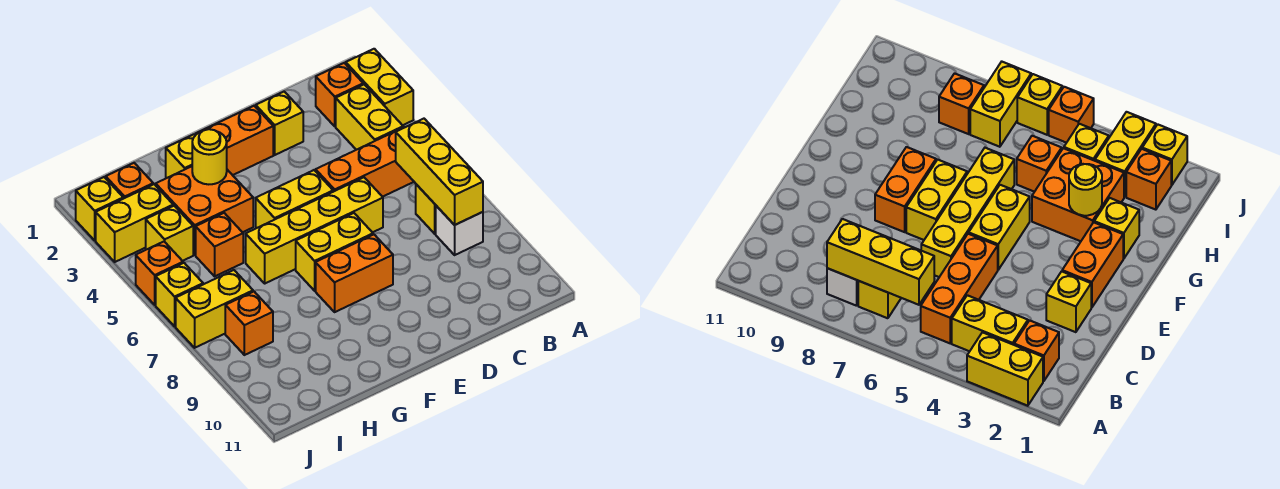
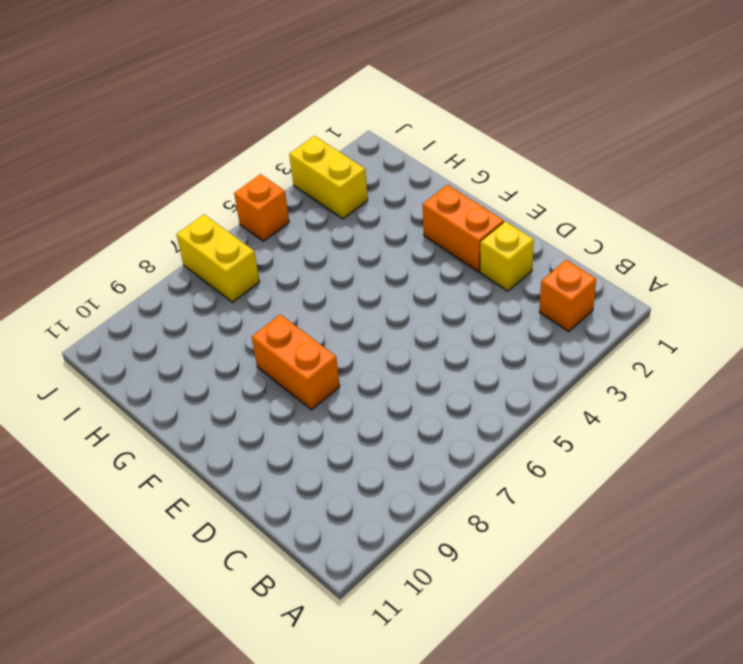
none -> yellow 1x2 brick [346,49,413,125]
none -> yellow 1x2 brick [336,84,403,150]
none -> orange 1x3 brick [316,127,414,197]

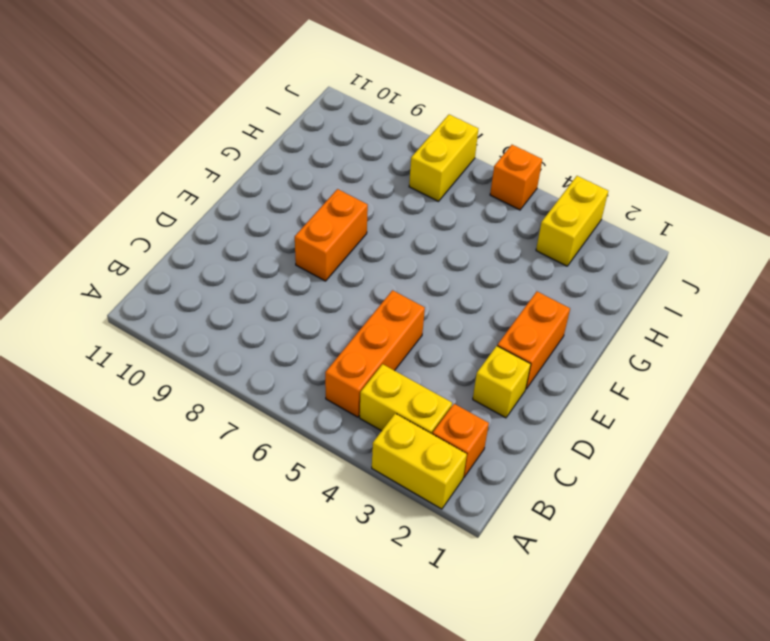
none -> yellow 1x1 brick [416,184,436,234]
none -> white 1x1 brick [436,206,483,255]
none -> yellow 1x4 brick [246,177,383,283]

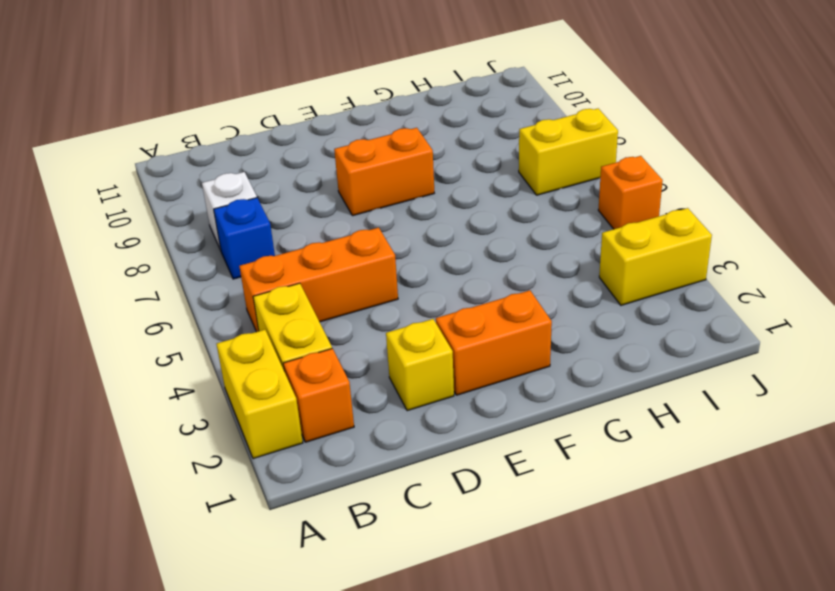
blue 1x1 brick [214,198,275,279] -> yellow 1x1 brick [416,184,436,234]
none -> yellow 1x4 brick [246,177,383,283]
none -> yellow 1x2 brick [256,170,333,228]
none -> yellow 1x2 brick [296,213,373,291]

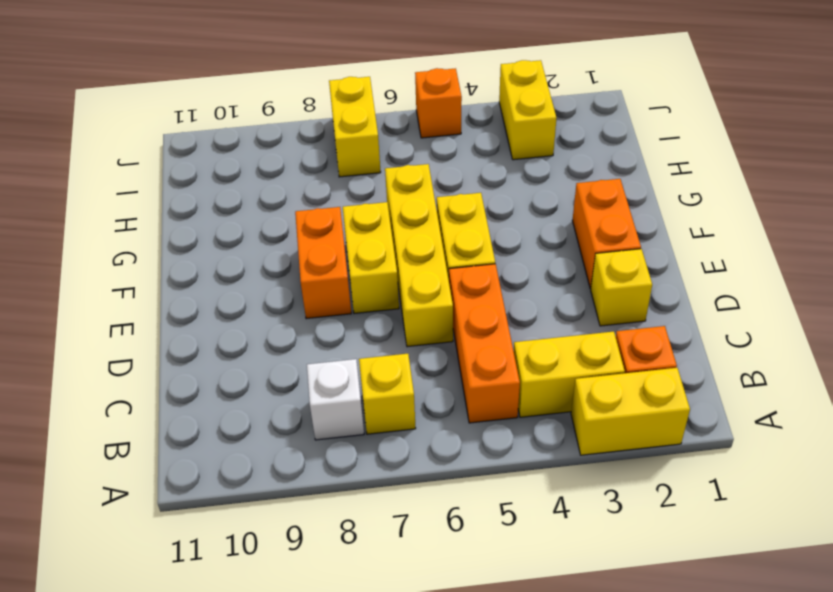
none -> yellow 1x1 brick [166,134,195,178]
none -> orange 2x2 brick [156,166,253,255]
none -> orange 1x1 brick [196,213,243,276]

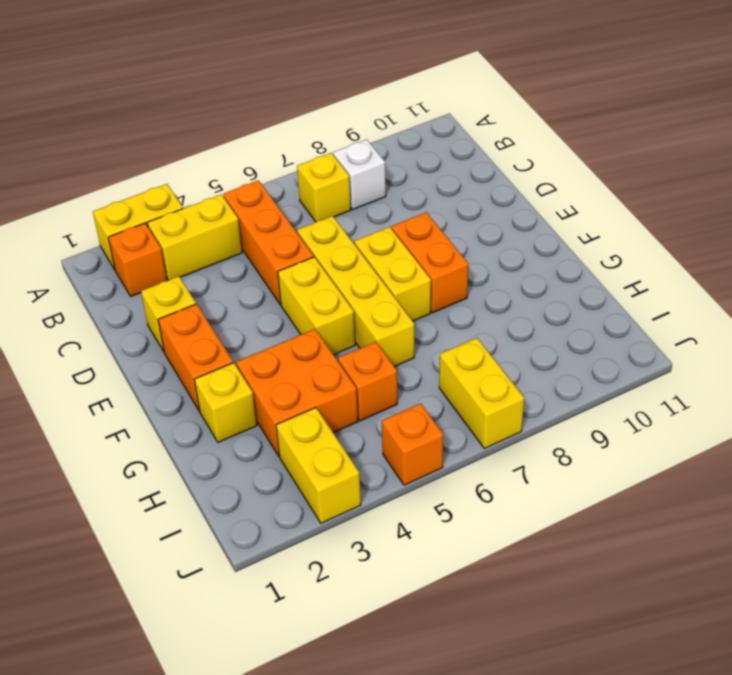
none -> orange 1x1 brick [106,163,153,199]
none -> yellow 1x1 brick [146,206,193,261]
none -> orange 1x1 brick [225,292,273,355]

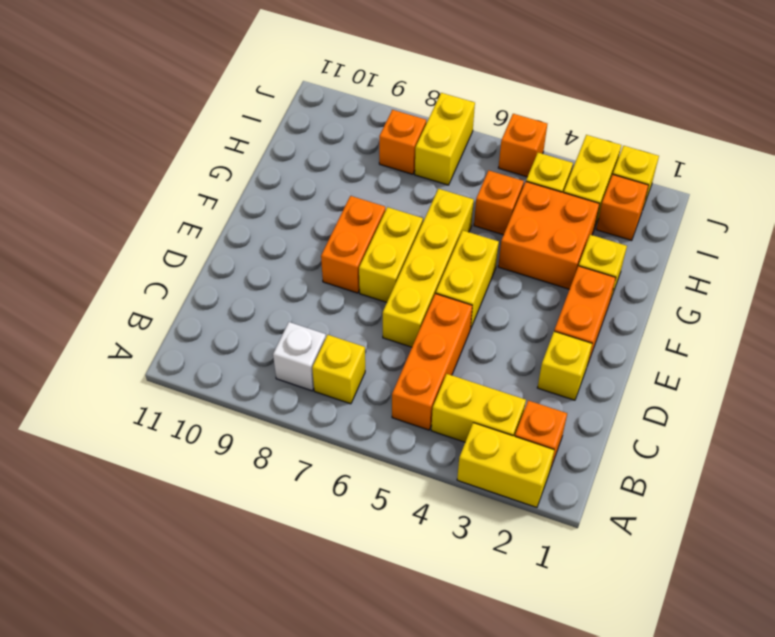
none -> yellow 1x1 brick [156,263,203,326]
none -> yellow 1x3 brick [396,119,483,225]
none -> yellow 1x1 round brick [192,129,227,184]

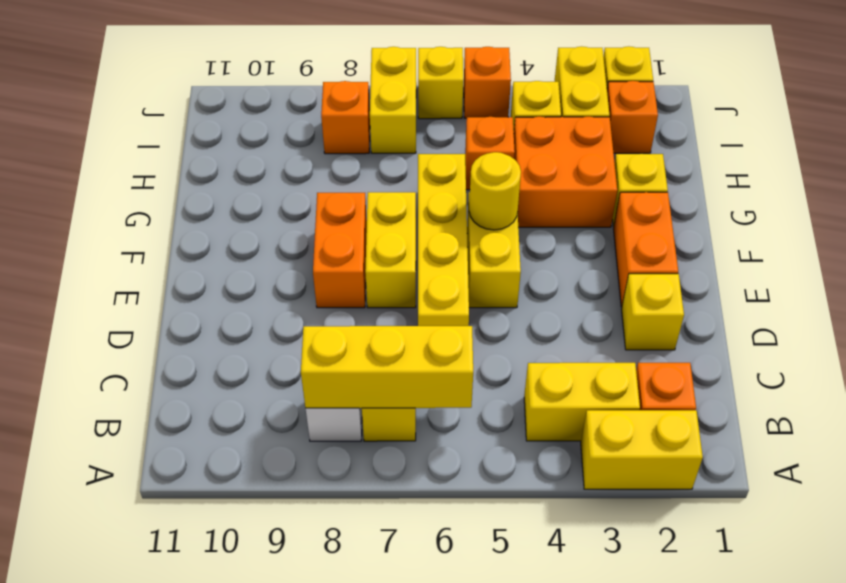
yellow 1x1 round brick [469,152,521,230] -> yellow 1x1 round brick moved to [192,129,227,184]
none -> orange 1x3 brick [316,127,414,197]

